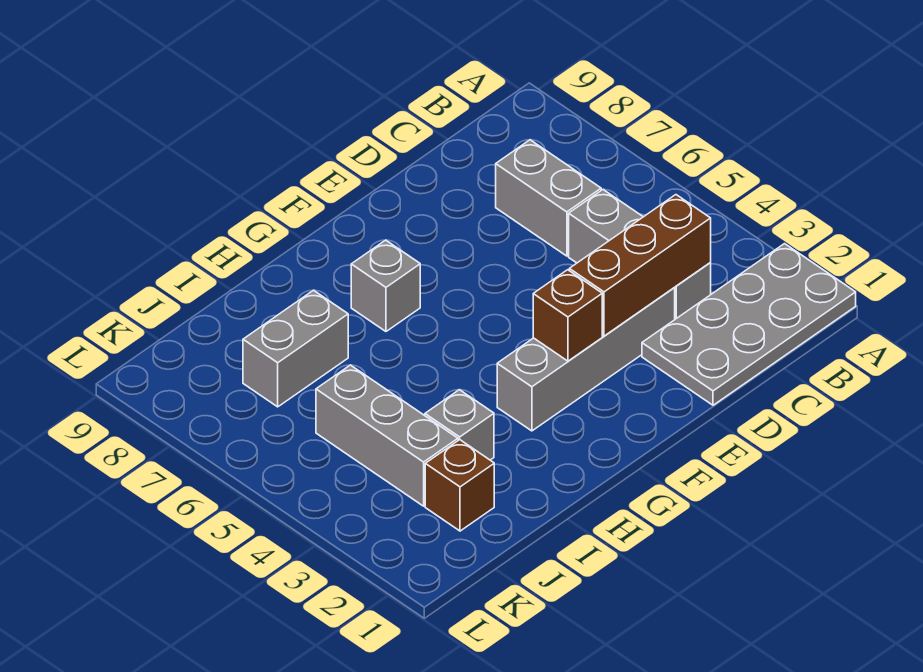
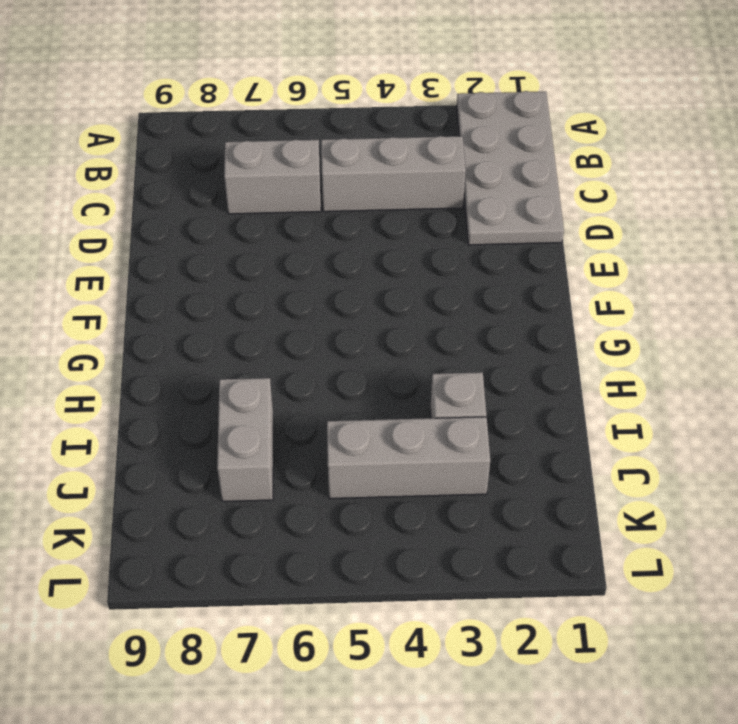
none -> grey 1x4 brick [497,288,675,431]
none -> grey 1x1 brick [351,240,420,331]

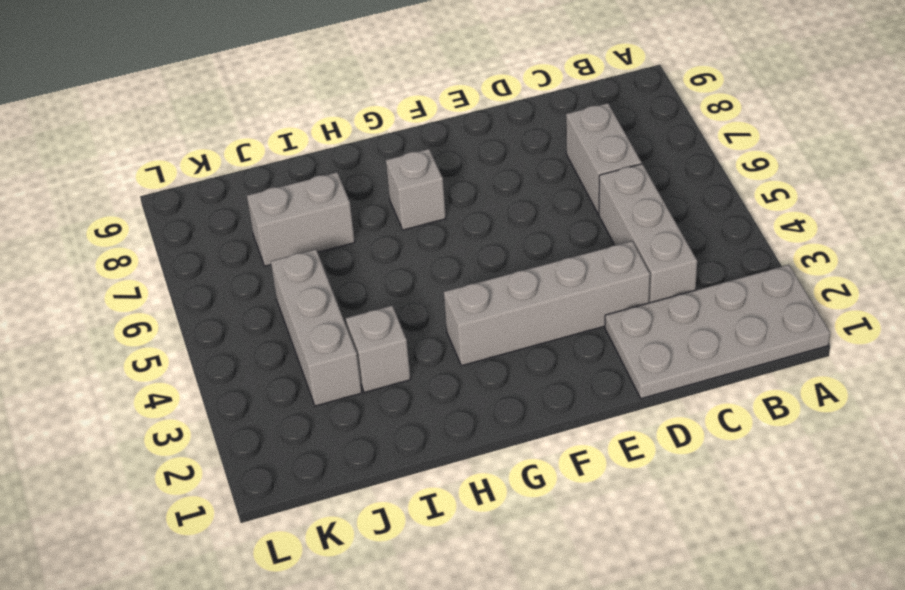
none -> brown 1x1 brick [425,440,494,531]
none -> brown 1x3 brick [569,195,711,336]

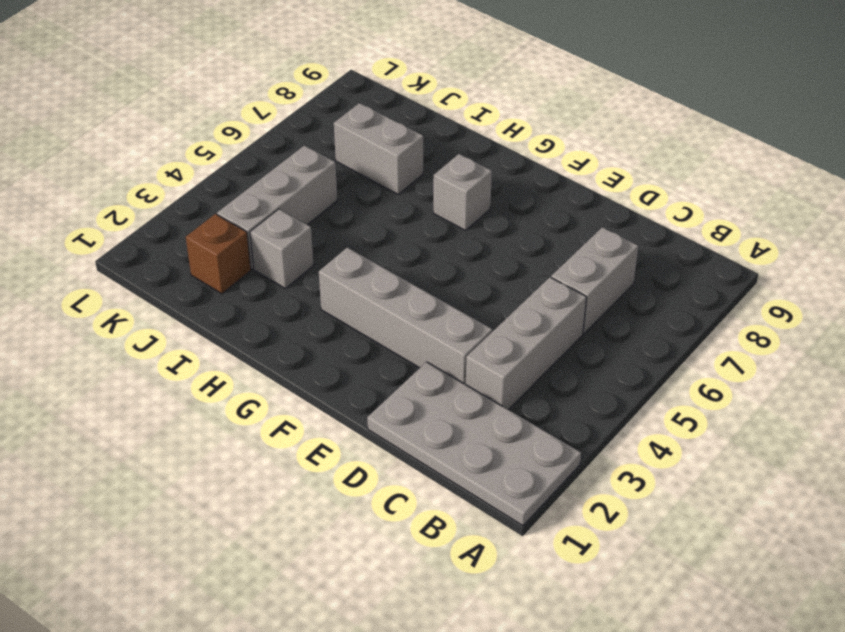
none -> brown 1x3 brick [569,195,711,336]
none -> brown 1x1 brick [533,270,602,361]

